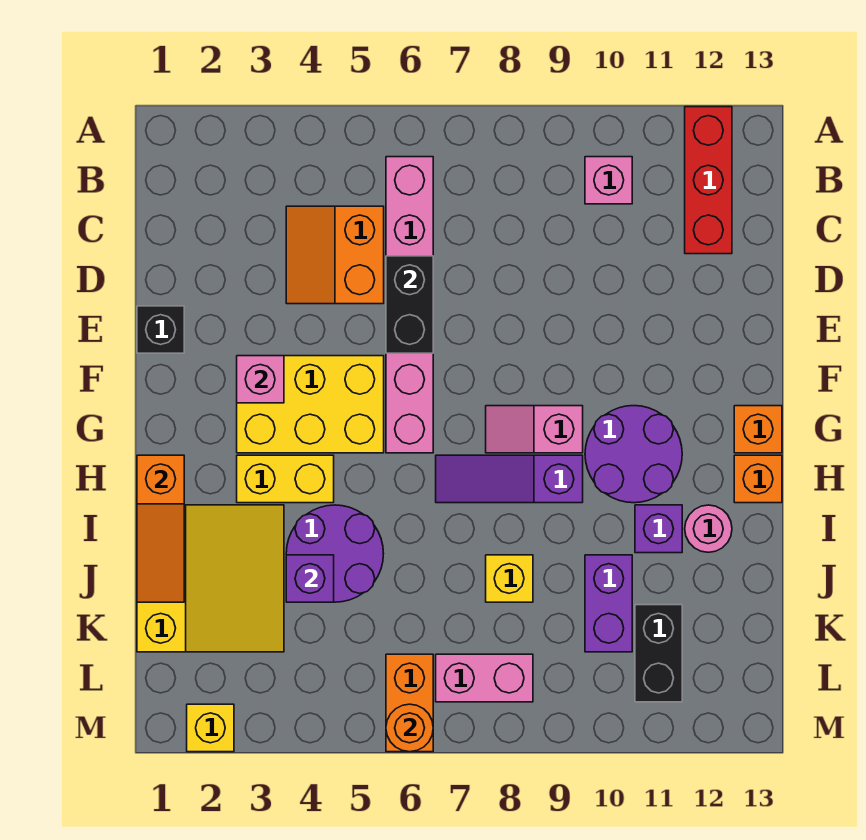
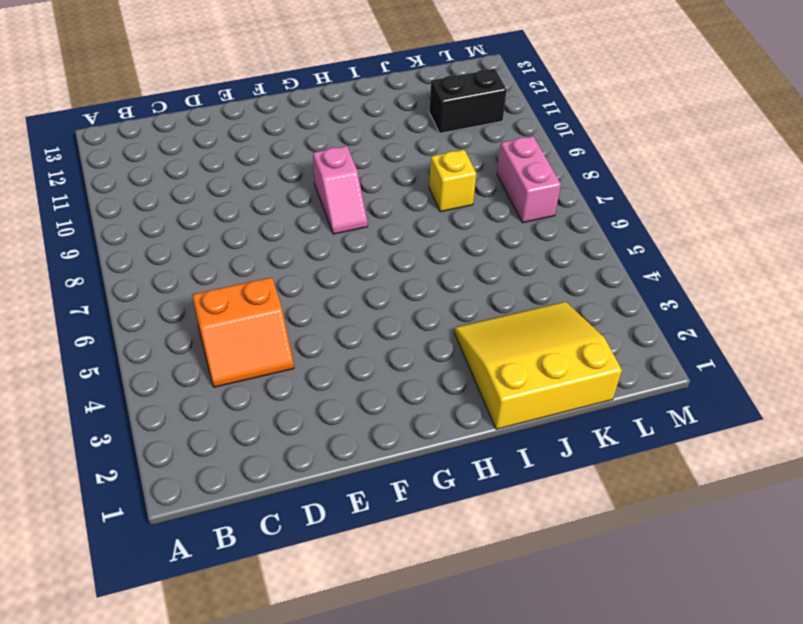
none -> red 1x3 brick [685,107,732,254]
none -> pink 1x6 brick [386,157,433,453]
none -> pink 1x1 brick [585,157,632,204]

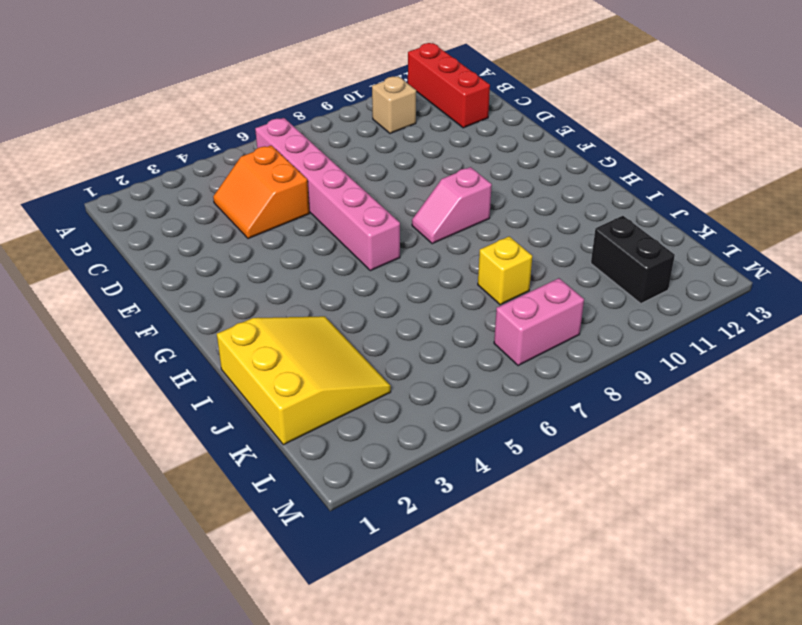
tan 1x1 brick [372,76,416,134] -> pink 1x1 brick [585,157,632,204]
none -> black 1x1 brick [137,306,184,353]
none -> yellow 2x3 brick [237,356,384,453]
none -> purple 2x2 round brick [585,406,682,503]

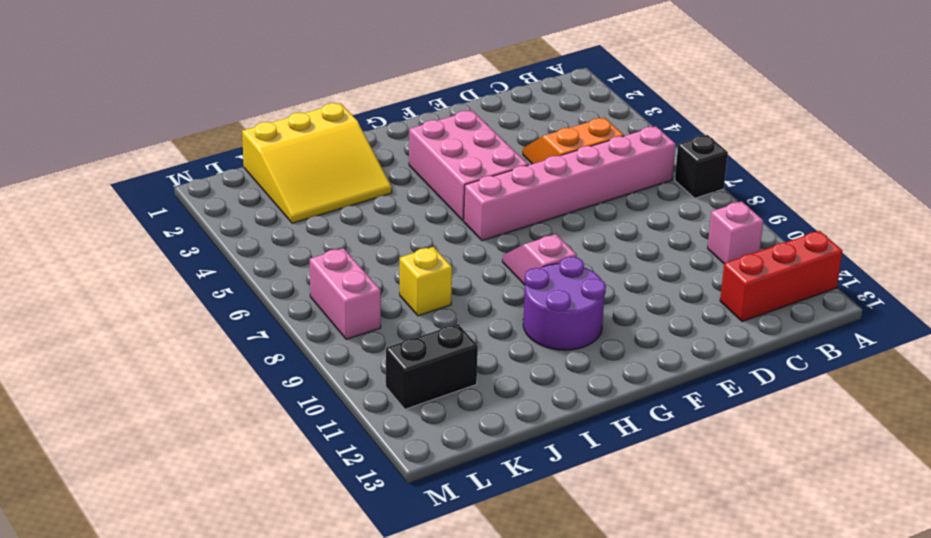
black 1x1 brick [675,135,728,198] -> black 1x1 brick moved to [137,306,184,353]
pink 2x3 brick [409,110,528,221] -> yellow 2x3 brick [237,356,384,453]
none -> orange 1x1 brick [734,406,782,453]
none -> yellow 1x2 brick [237,455,334,503]
none -> purple 1x3 slope [436,455,583,503]

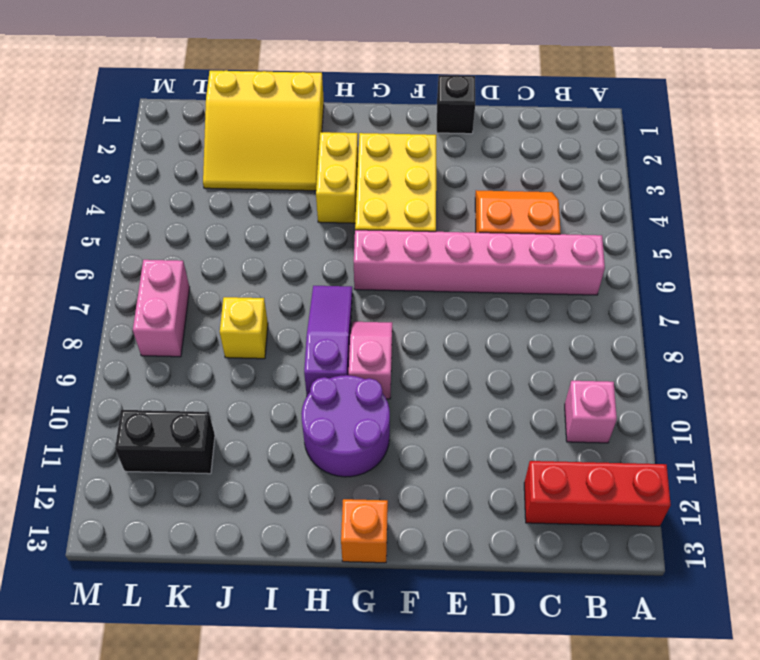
none -> orange 1x1 brick [734,455,782,503]
none -> purple 2x2 round brick [286,505,384,602]
none -> purple 1x1 brick [635,505,682,553]

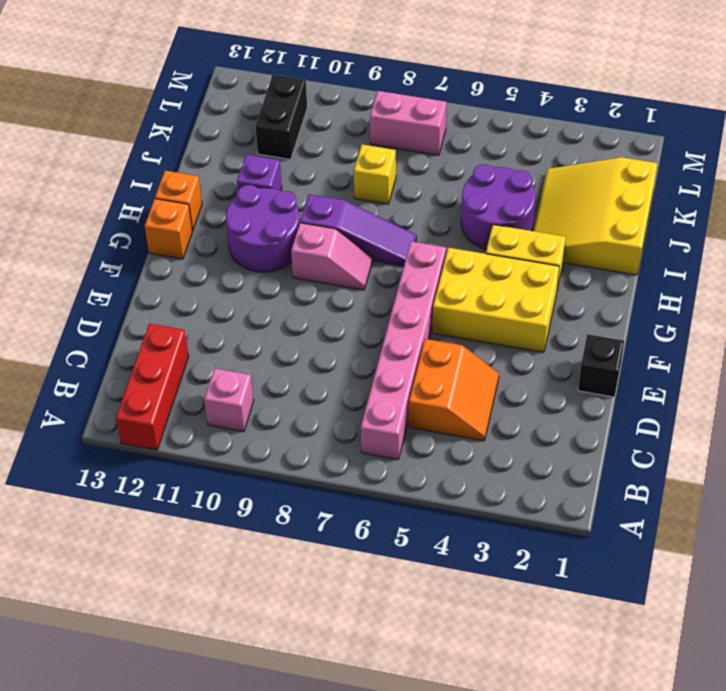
none -> pink 1x1 round brick [685,505,732,552]
none -> purple 1x2 brick [585,555,632,652]
none -> orange 1x2 brick [386,654,433,752]

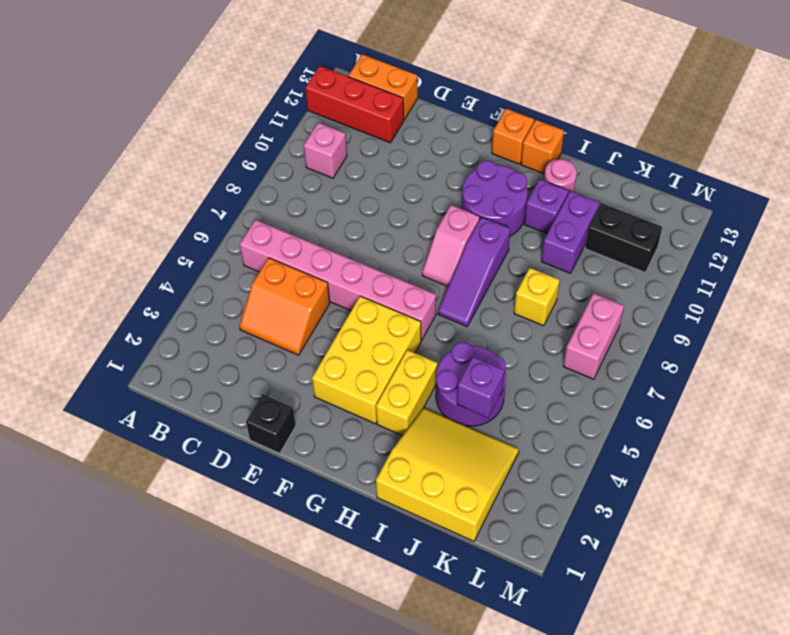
orange 1x2 brick [348,54,418,120] -> orange 1x2 brick moved to [386,654,433,752]
purple 1x2 brick [541,191,599,273] -> purple 1x2 brick turned to [585,555,632,652]
none -> yellow 1x1 brick [187,704,234,752]
none -> black 1x2 brick [386,256,433,353]
none -> pink 1x1 brick [237,356,284,403]

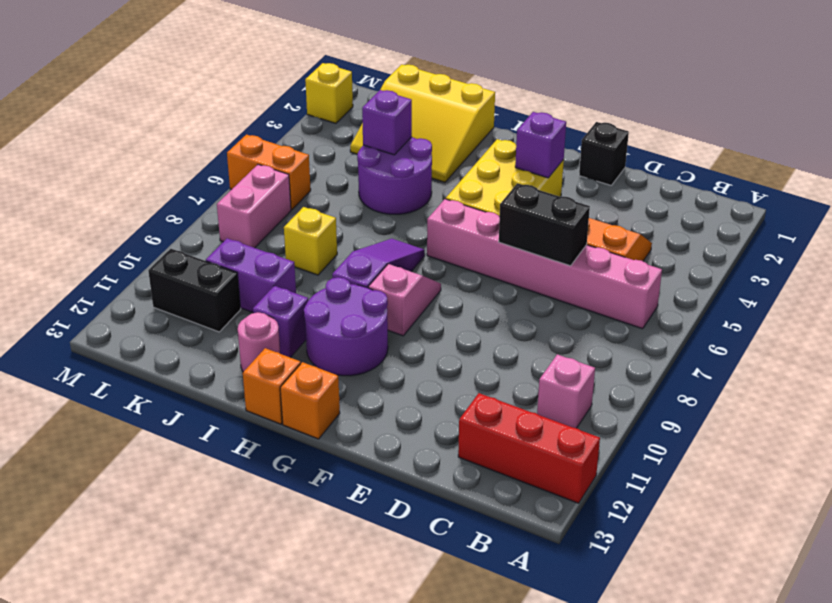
purple 1x1 brick [515,112,566,178] -> pink 1x1 brick [237,356,284,403]
none -> yellow 1x2 brick [237,455,334,503]
none -> orange 1x3 slope [137,455,184,602]
none -> orange 1x1 round brick [386,704,433,752]

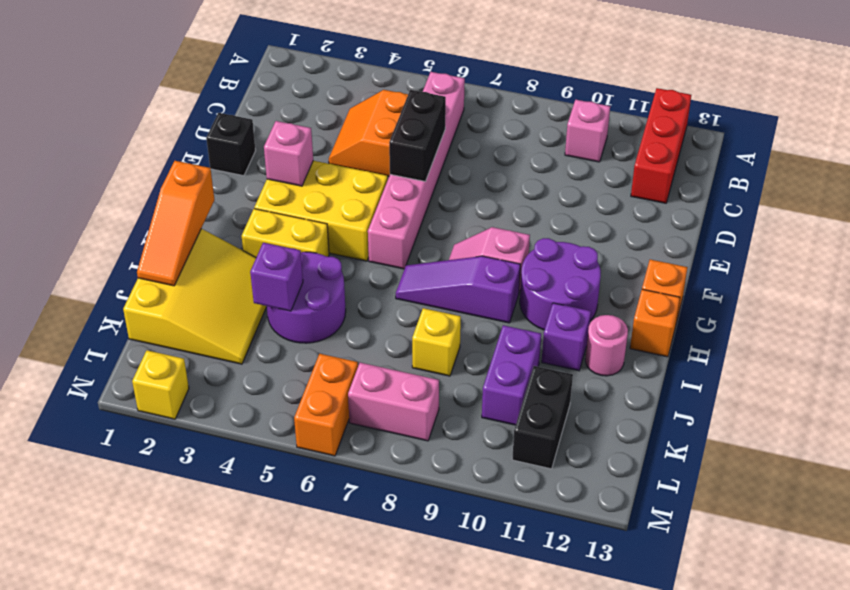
none -> orange 1x1 round brick [386,704,433,752]

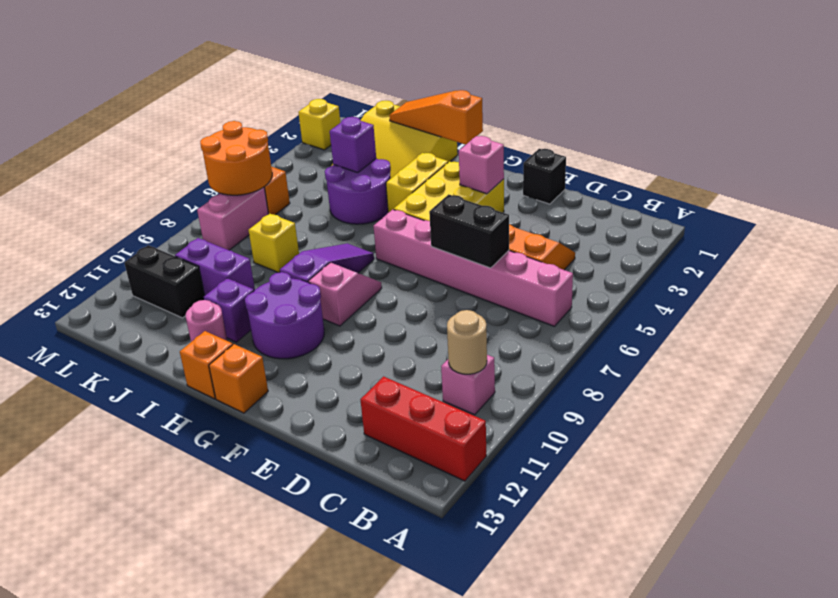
tan 1x1 round brick [447,310,487,374] -> none
orange 2x2 round brick [200,121,272,195] -> orange 1x1 round brick [386,704,433,752]

